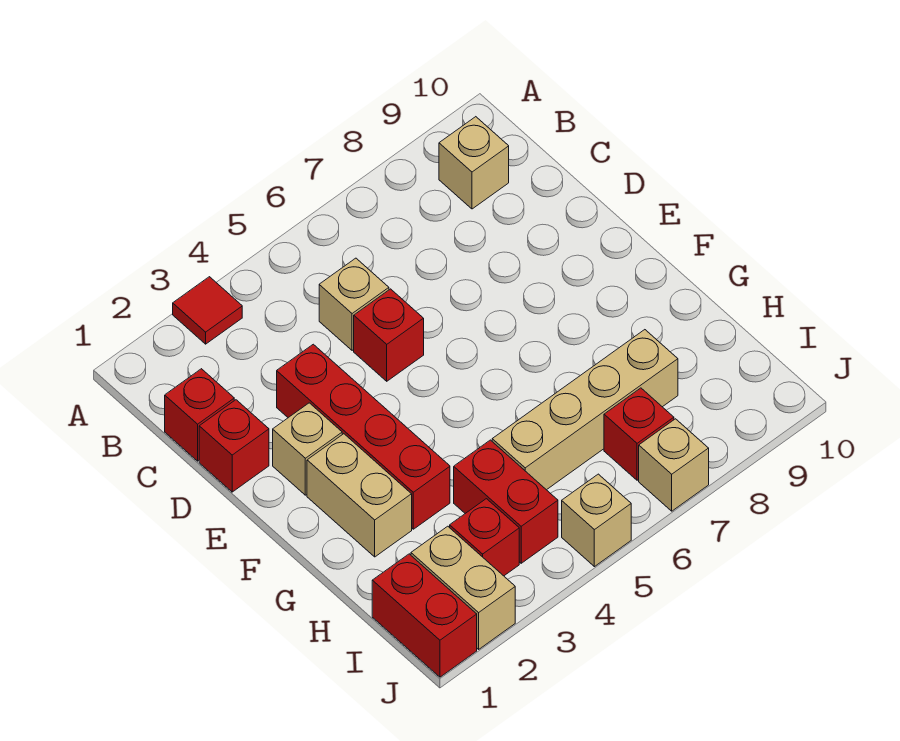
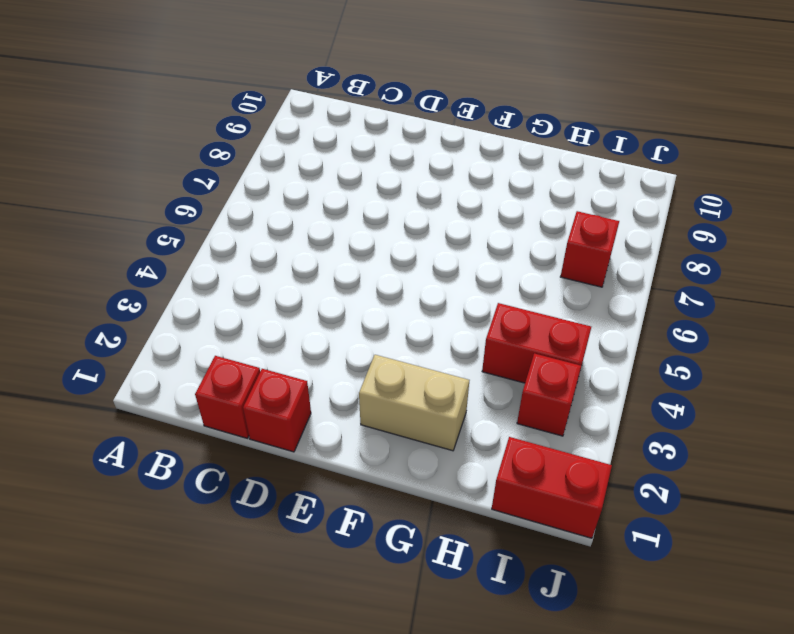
none -> red 1x1 tile [173,277,242,344]
none -> tan 1x1 brick [439,117,509,209]
none -> tan 1x1 brick [319,258,389,350]

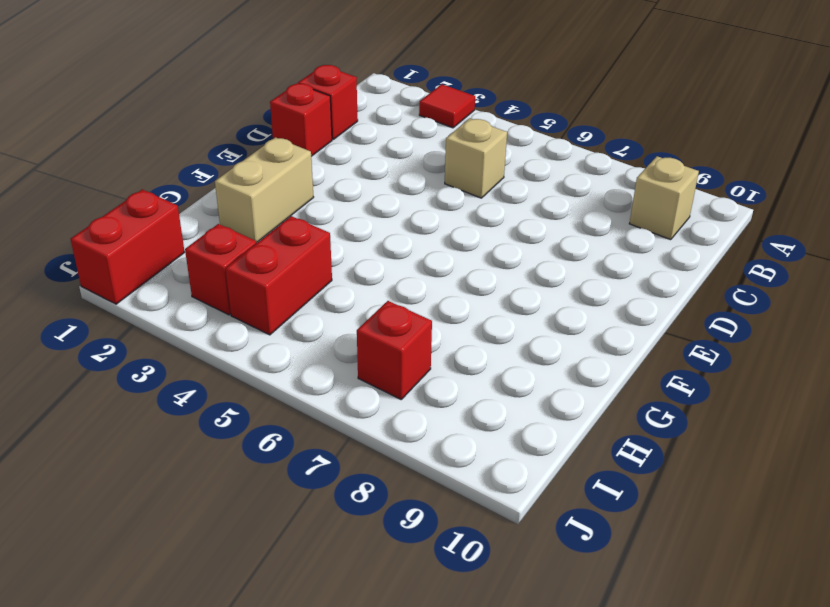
none -> red 1x4 brick [277,344,450,529]
none -> red 1x1 brick [354,289,424,381]
none -> tan 1x1 brick [273,403,342,495]

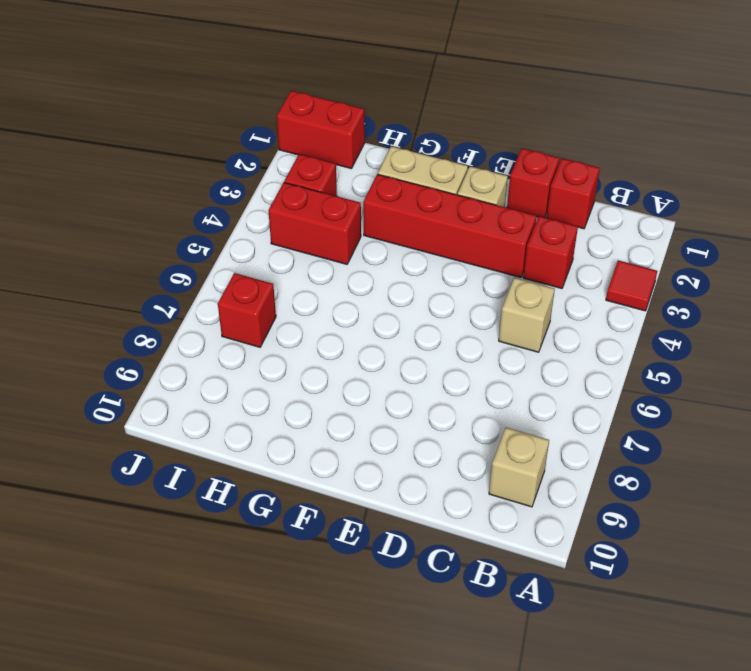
red 1x1 brick [523,216,578,288] -> red 1x1 brick moved to [354,289,424,381]
none -> tan 1x4 brick [492,330,678,490]
none -> tan 1x2 brick [411,526,515,649]
none -> tan 1x1 brick [562,474,631,567]

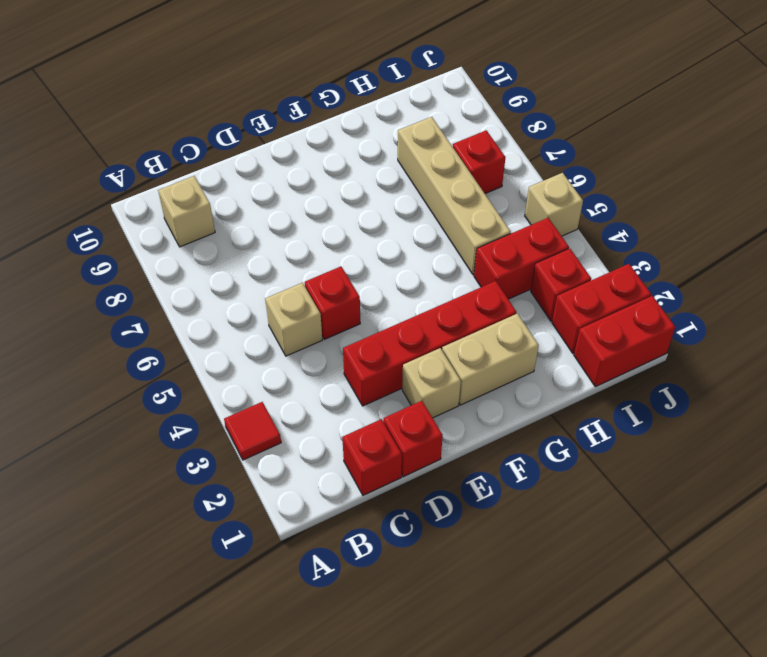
red 1x2 brick [552,264,651,353] -> tan 1x2 brick [411,526,515,649]
none -> tan 1x1 brick [639,419,709,511]

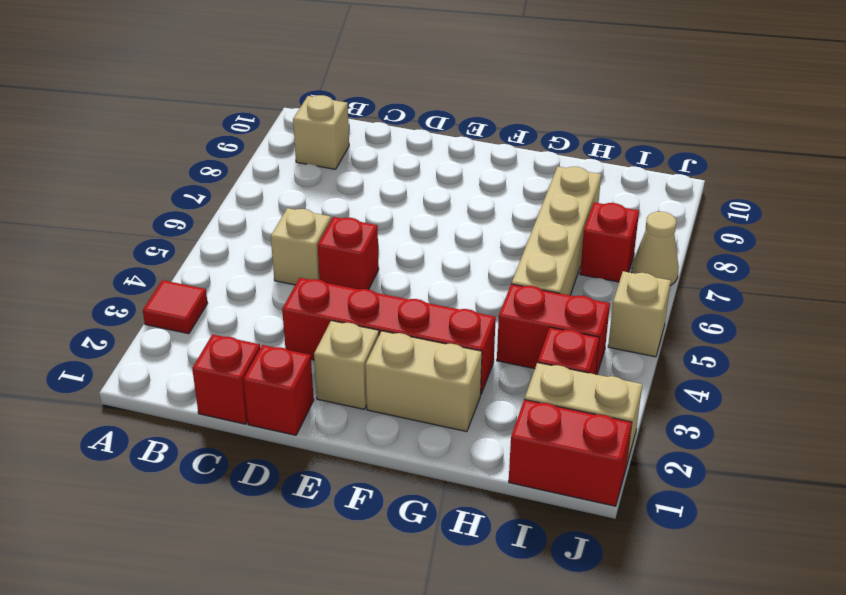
tan 1x1 cone [632,212,679,286] -> tan 1x1 brick [639,419,709,511]

